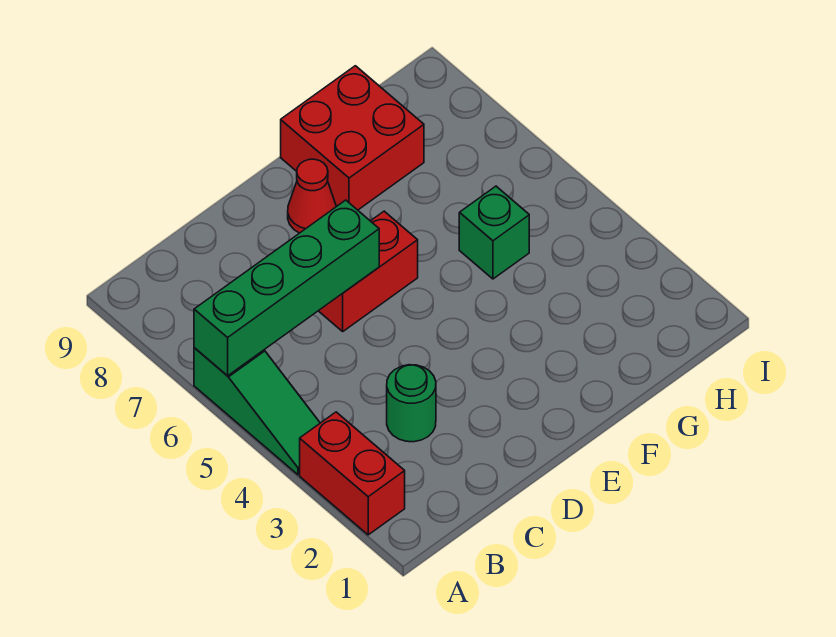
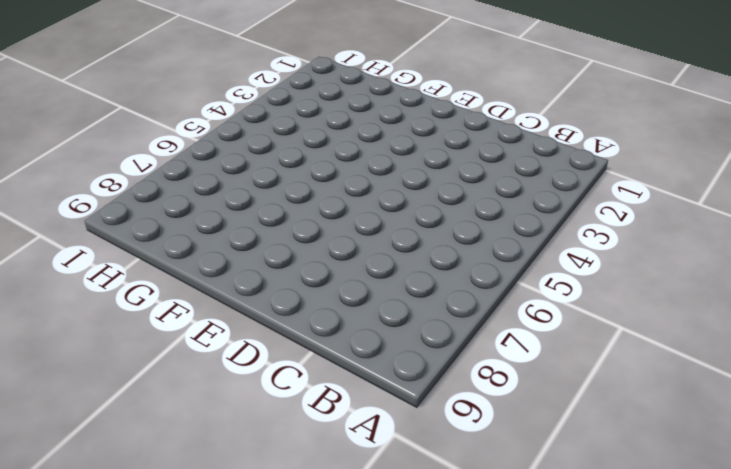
none -> red 1x2 brick [300,412,405,535]
none -> green 1x3 slope [194,348,320,475]

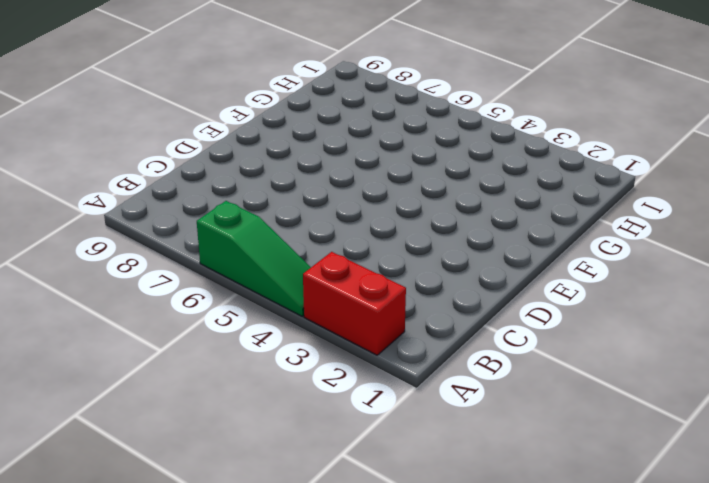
none -> green 1x1 round brick [387,365,436,442]
none -> red 1x2 brick [319,211,418,331]

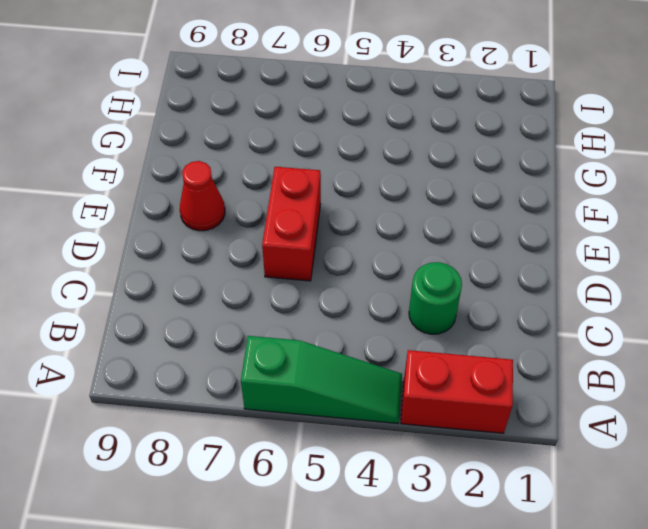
none -> red 2x2 brick [281,66,424,210]
none -> green 1x1 brick [459,186,529,279]

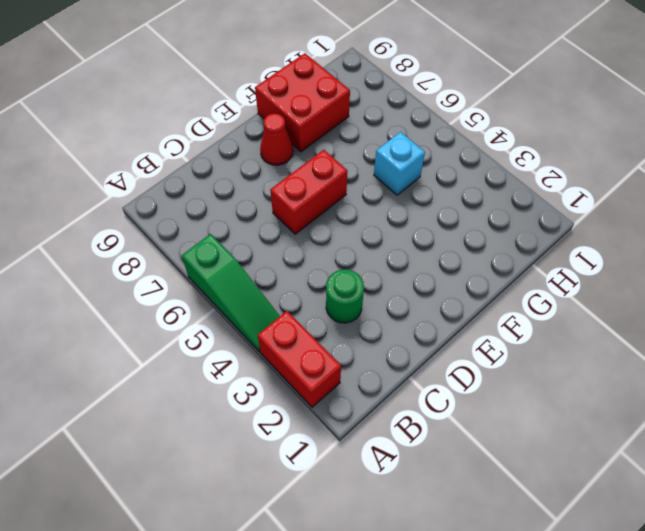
cyan 1x1 brick [374,132,425,195] -> green 1x1 brick [459,186,529,279]
none -> green 1x4 brick [194,200,379,376]

